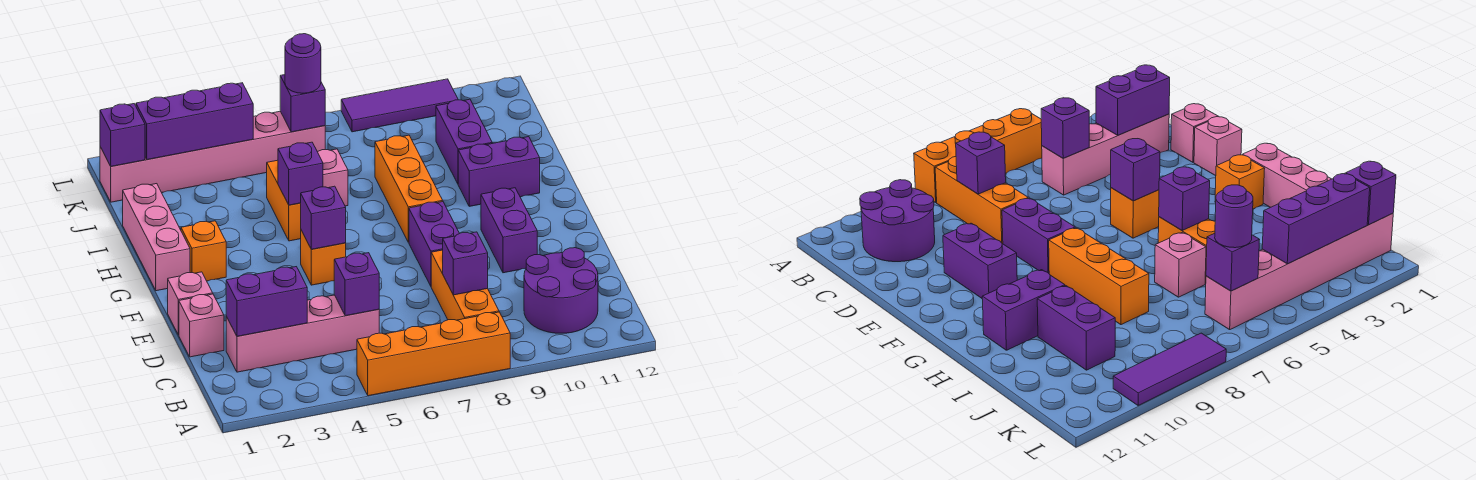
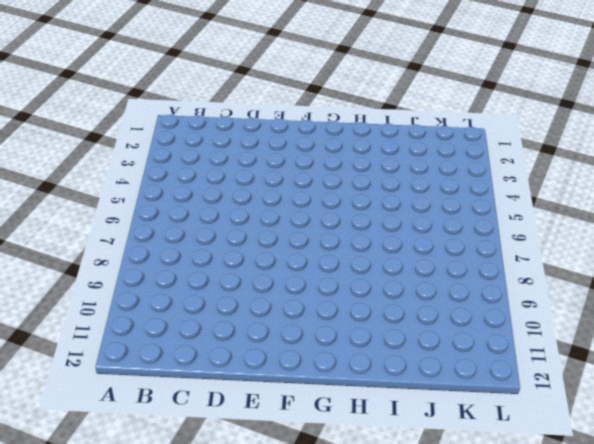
none -> orange 1x4 brick [357,312,510,396]
none -> orange 1x3 brick [431,250,499,320]
none -> purple 2x2 round brick [524,248,598,333]

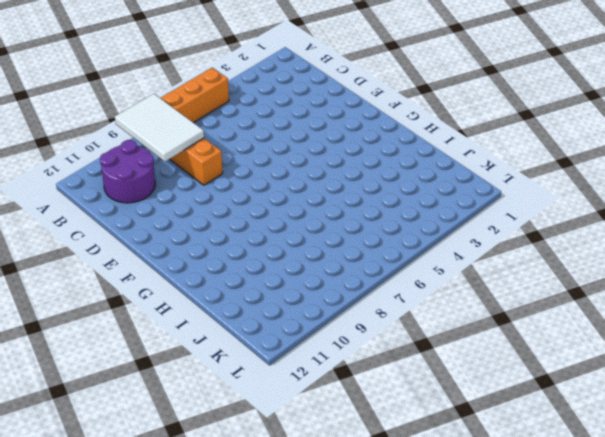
white 2x3 tile [115,94,204,162] -> purple 1x1 brick [443,232,488,295]
none -> pink 1x4 brick [226,295,379,372]
none -> pink 1x1 brick [179,294,224,357]
none -> pink 1x1 brick [168,272,213,335]

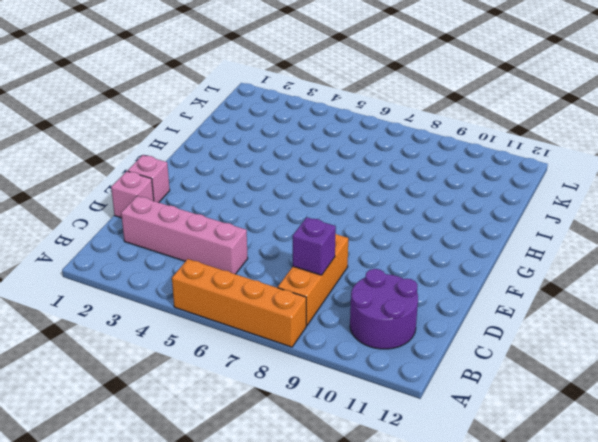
none -> purple 1x2 brick [409,202,460,286]
none -> purple 1x2 brick [481,188,537,273]
none -> orange 1x1 brick [301,230,346,285]

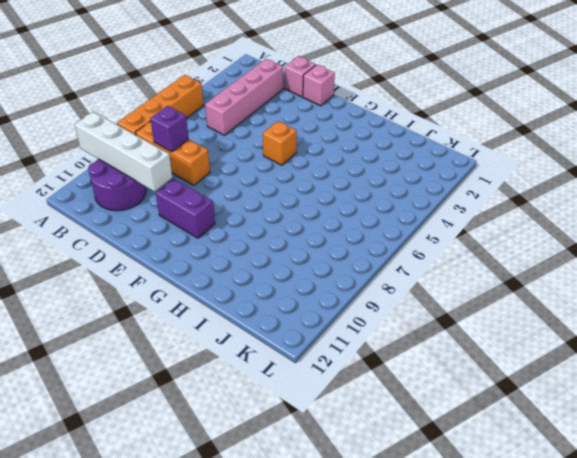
white 1x4 brick [75,112,172,192] -> none
none -> purple 1x2 brick [409,202,460,286]
none -> pink 1x3 brick [123,184,190,291]
none -> orange 1x1 brick [181,221,226,281]

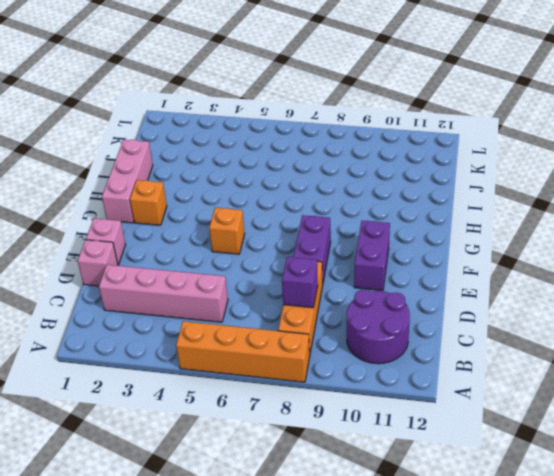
none -> orange 1x3 brick [375,135,443,242]
none -> orange 1x2 brick [267,160,301,241]
none -> purple 1x2 brick [458,137,540,206]

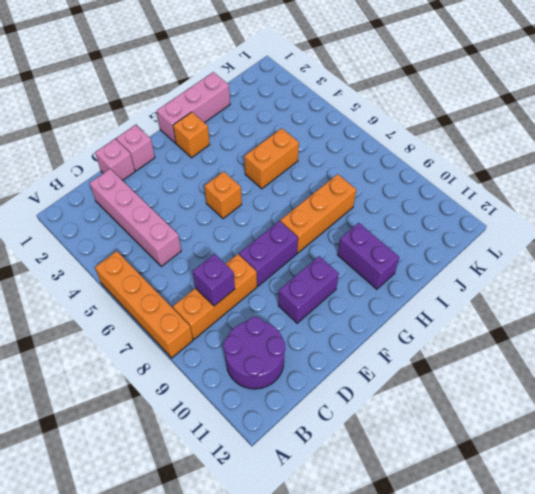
none -> pink 1x1 brick [318,149,348,206]
none -> purple 1x2 brick [436,99,492,184]
none -> pink 1x6 brick [100,111,325,202]

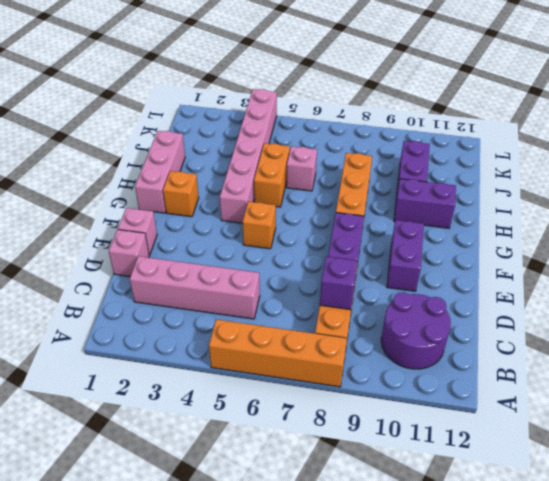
pink 1x6 brick [220,89,277,223] -> pink 1x6 brick turned to [100,111,325,202]
none -> purple 1x3 tile [341,79,458,132]
none -> purple 1x2 brick [226,267,307,336]
none -> purple 1x1 brick [334,253,379,316]

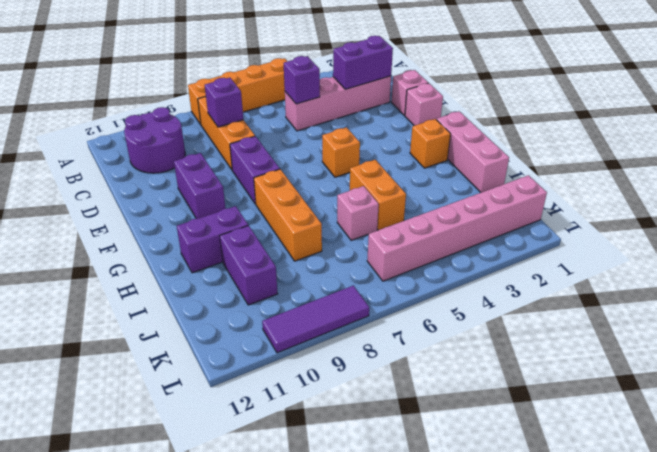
none -> purple 1x1 brick [301,186,346,249]
none -> purple 1x1 brick [278,142,323,205]
none -> purple 1x1 brick [100,104,145,166]

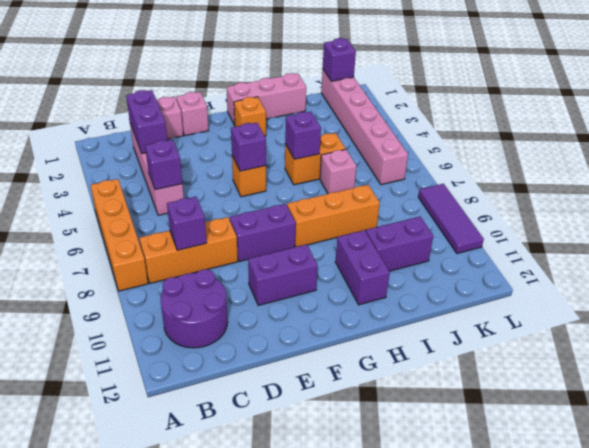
none -> purple 1x3 brick [136,83,253,159]
none -> purple 1x1 brick [280,75,325,132]
none -> purple 1x1 round brick [285,34,321,93]

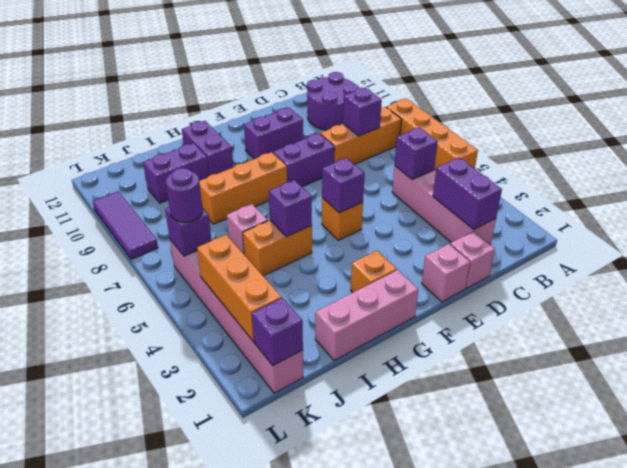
orange 1x3 brick [197,235,282,341] -> purple 1x3 brick [136,83,253,159]

